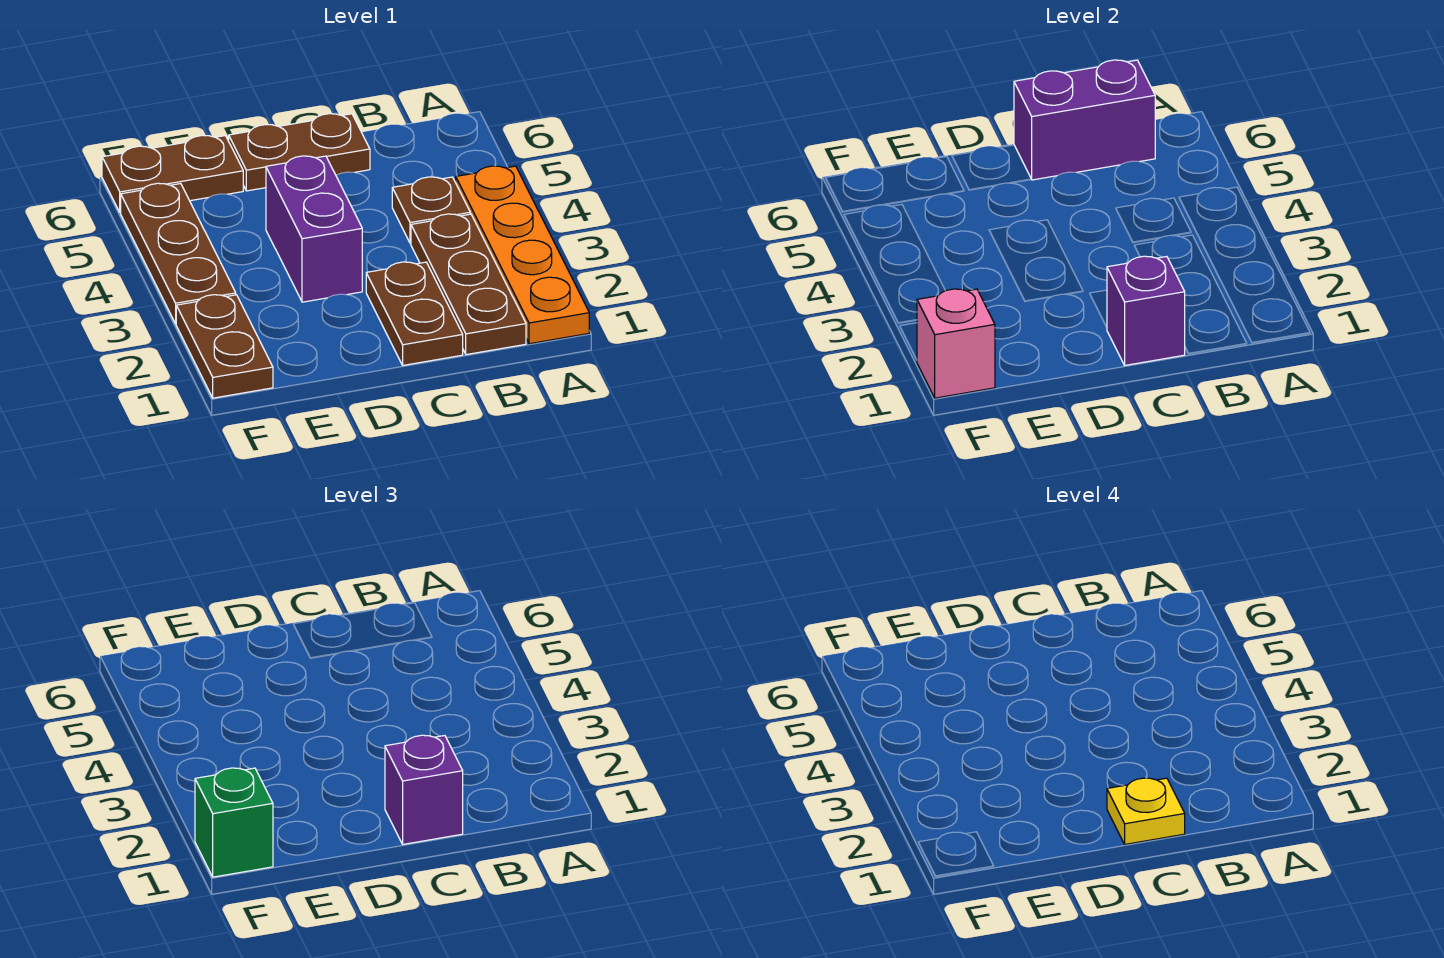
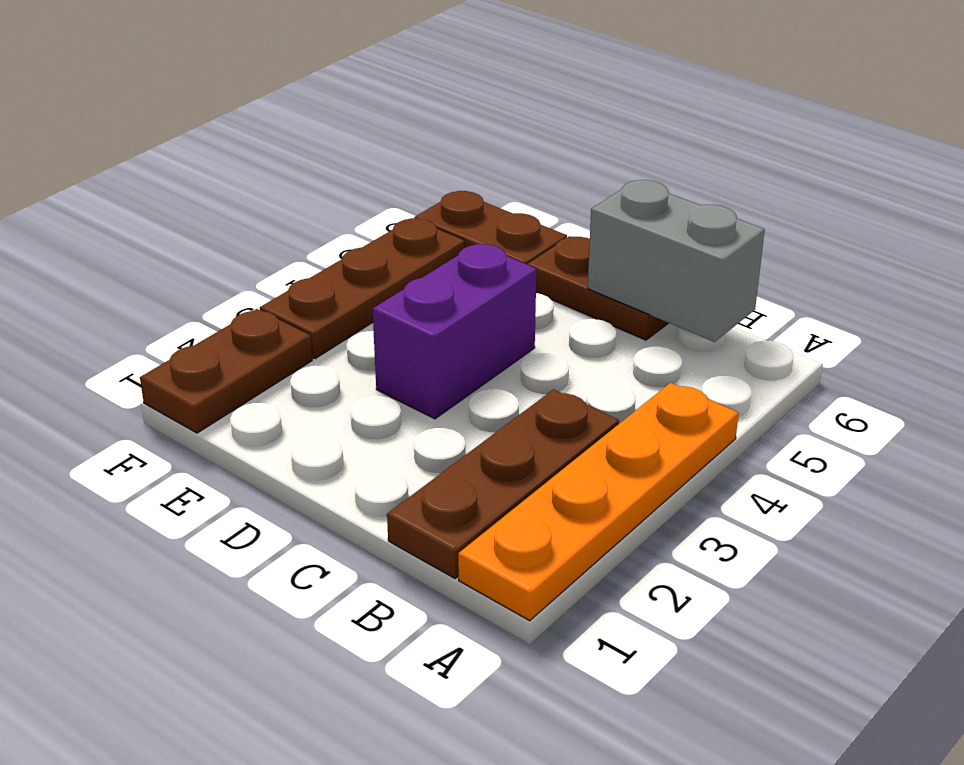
grey 1x2 brick [588,180,765,342] -> purple 1x2 brick [1014,60,1155,180]
none -> brown 1x1 plate [392,177,470,243]
none -> brown 1x2 plate [366,262,463,365]
none -> purple 1x1 brick [1107,256,1185,365]

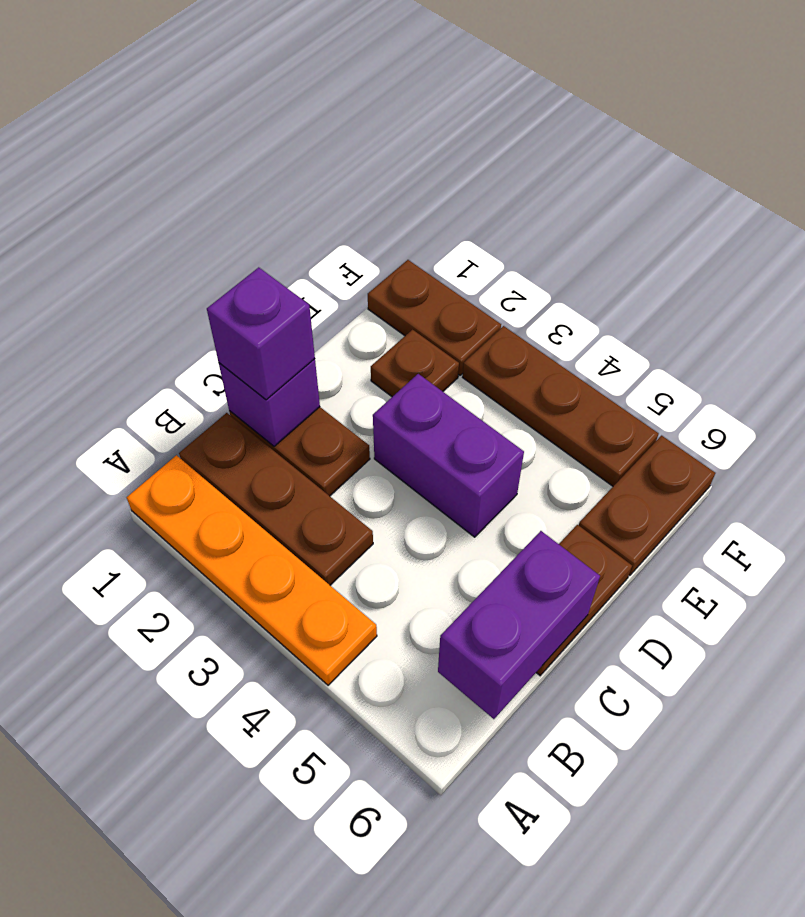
brown 1x1 plate [371,330,459,397] -> brown 1x1 plate moved to [392,177,470,243]
none -> pink 1x1 brick [917,289,995,398]
none -> green 1x1 brick [195,768,273,877]
none -> yellow 1x1 plate [1107,778,1185,844]

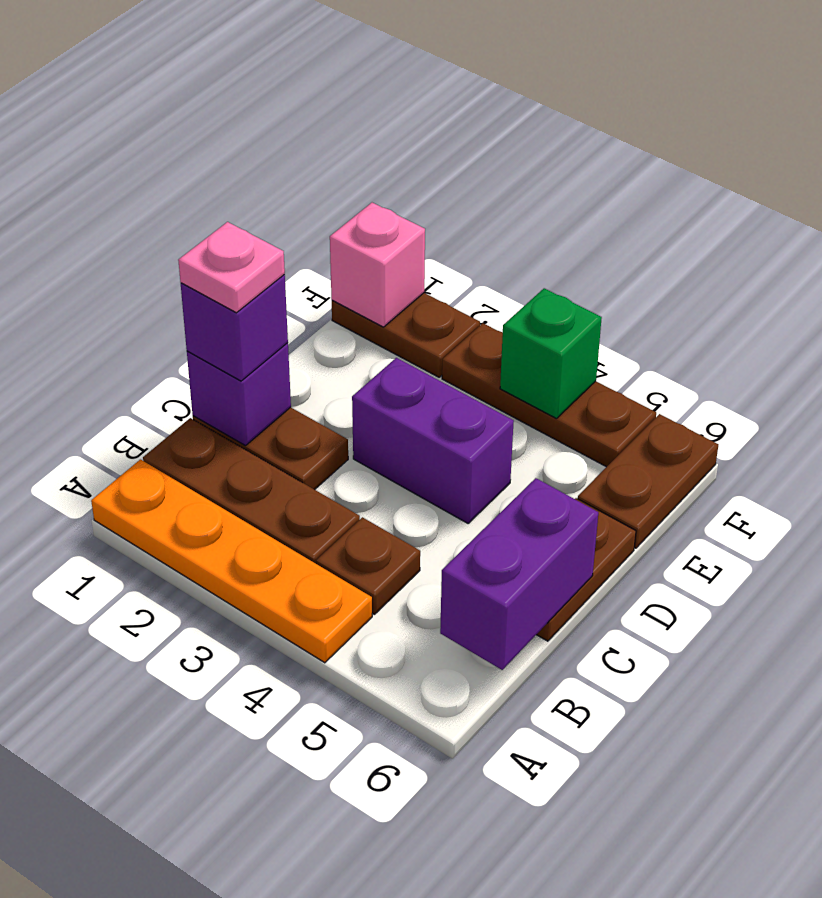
pink 1x1 plate [178,222,285,313] -> yellow 1x1 plate [1107,778,1185,844]
green 1x1 brick [500,288,602,419] -> green 1x1 brick moved to [195,768,273,877]

